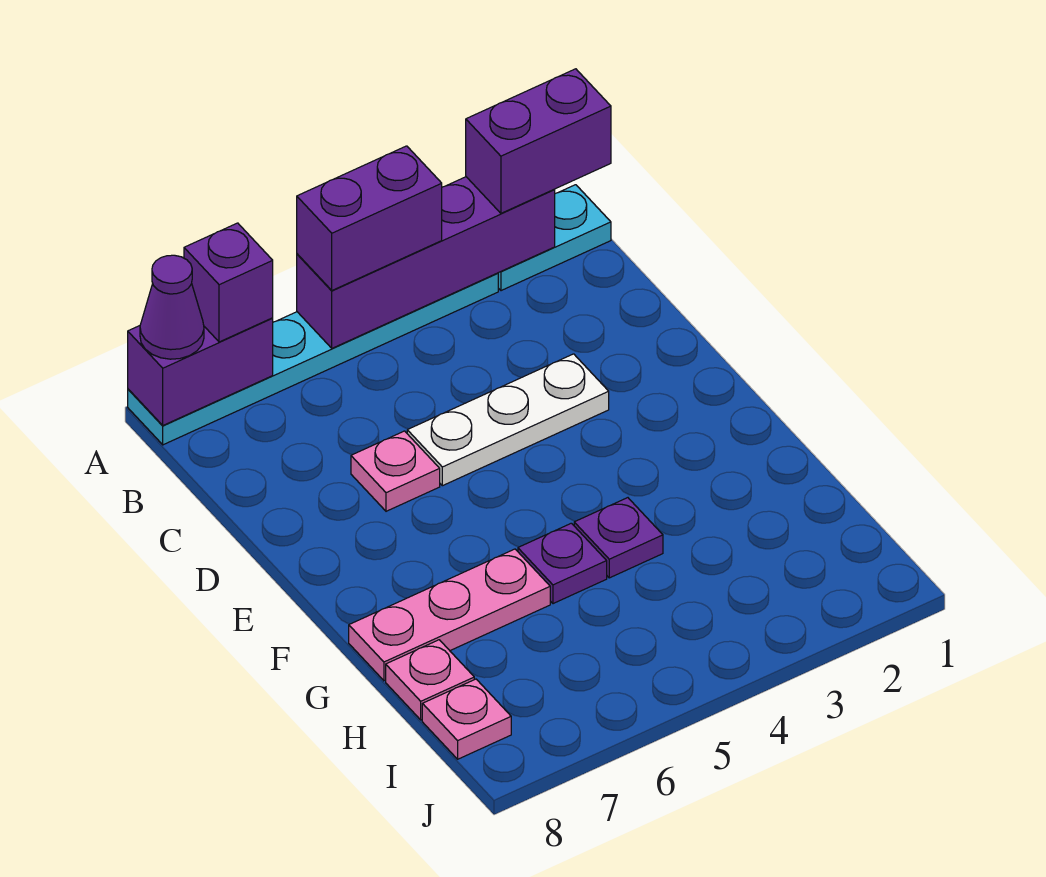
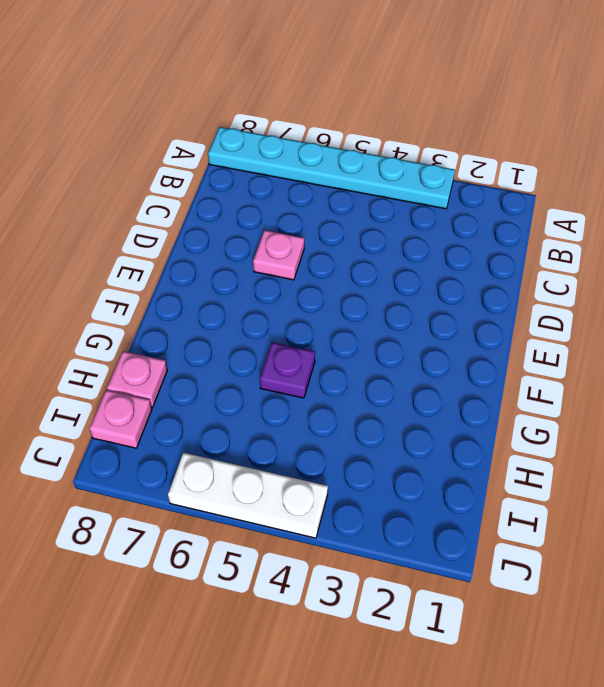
white 1x3 plate [168,453,328,538] -> white 1x3 plate moved to [407,354,609,486]
none -> cyan 1x2 plate [498,185,611,291]
none -> purple 1x1 plate [574,498,663,578]
none -> pink 1x3 plate [349,549,550,681]

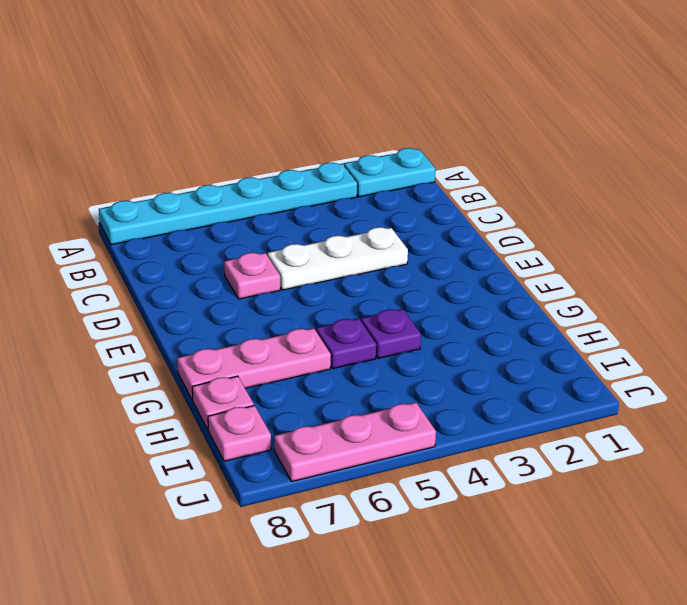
pink 1x3 plate [274,402,436,481] -> none
none -> purple 1x4 brick [297,177,555,348]
none -> purple 1x2 brick [128,318,273,425]
none -> purple 1x2 brick [466,69,611,213]

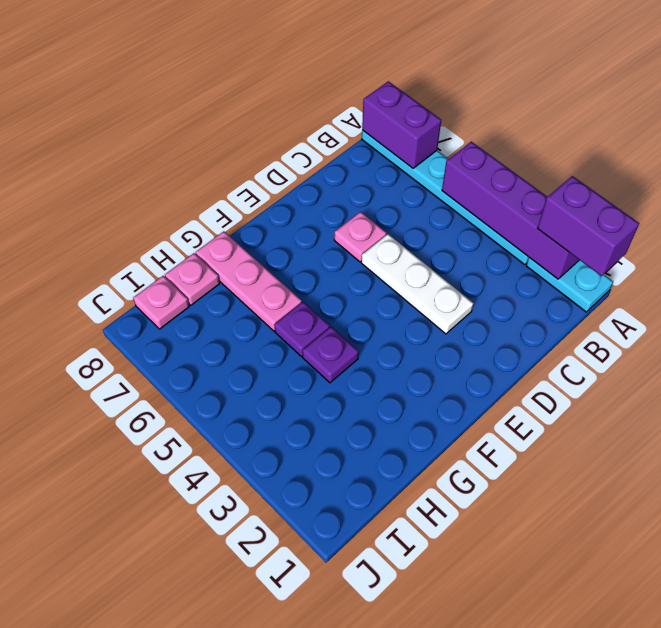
none -> purple 1x2 brick [297,146,442,290]
none -> purple 1x1 brick [184,223,273,342]
none -> purple 1x1 cone [140,255,204,359]

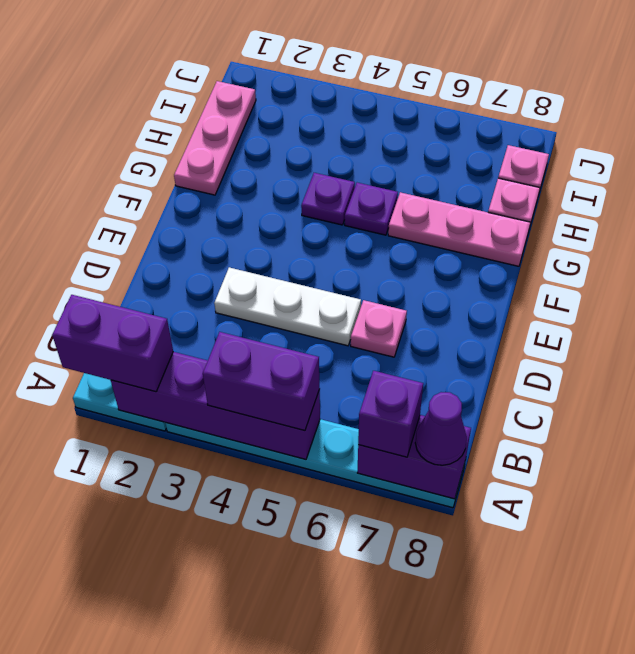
pink 1x3 plate [174,81,256,195] -> none

